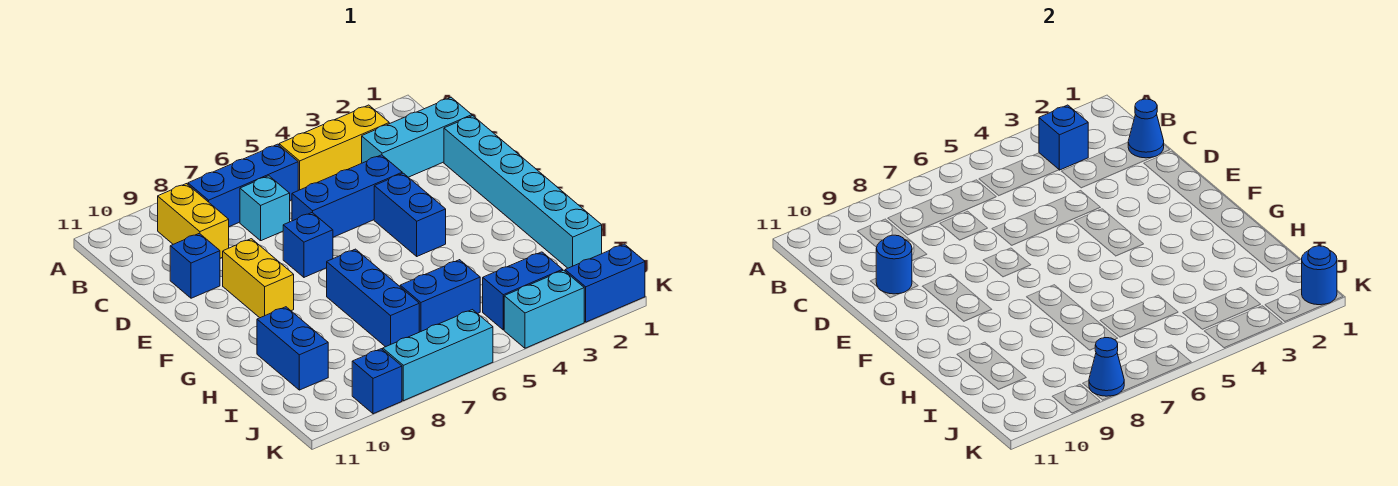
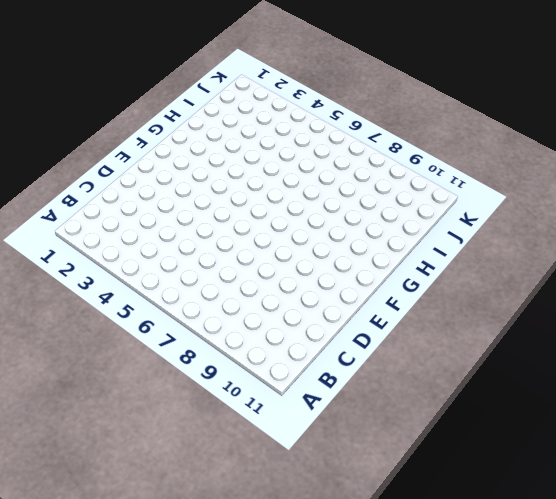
none -> yellow 1x3 brick [279,105,389,190]
none -> blue 1x3 brick [188,144,298,227]
none -> yellow 1x2 brick [158,184,229,258]

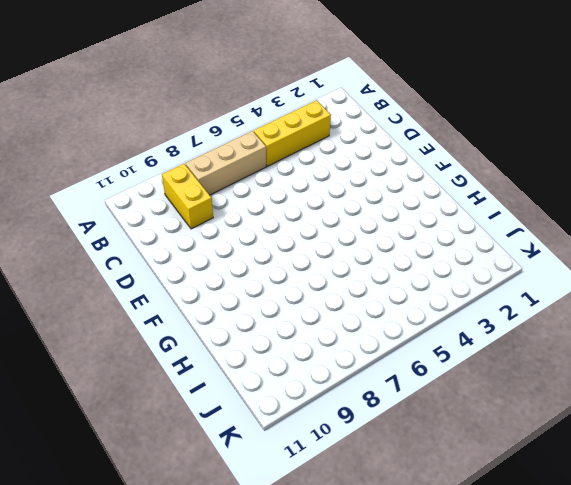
tan 1x3 brick [185,131,266,195] -> blue 1x3 brick [188,144,298,227]
none -> cyan 1x3 brick [362,97,472,177]
none -> cyan 1x1 brick [240,176,290,241]
none -> cyan 1x6 brick [444,116,602,268]

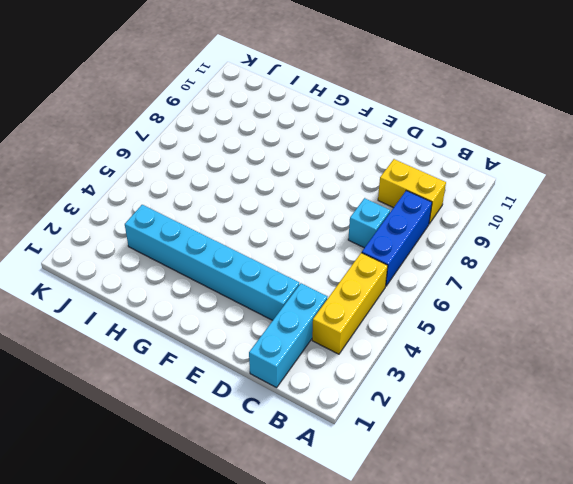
cyan 1x6 brick [125,205,299,320] -> cyan 1x6 brick moved to [444,116,602,268]
none -> blue 1x3 brick [292,155,402,237]
none -> blue 1x1 brick [170,233,220,298]
none -> blue 1x2 brick [374,173,446,256]

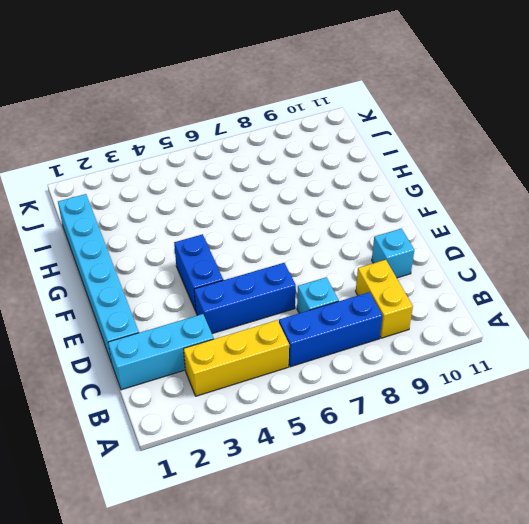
cyan 1x1 brick [372,229,414,278] -> blue 1x1 brick [170,233,220,298]
none -> blue 1x1 brick [283,213,333,277]
none -> yellow 1x2 brick [223,239,294,318]
none -> blue 1x3 brick [327,249,419,347]

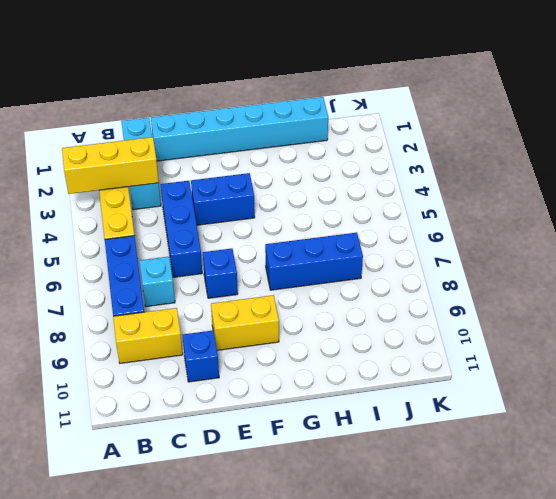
yellow 1x3 brick [62,137,159,194] -> blue 1x1 brick [1039,105,1088,170]
none -> blue 1x2 brick [257,307,328,390]
none -> blue 1x2 brick [400,260,480,332]
none -> blue 1x2 brick [483,252,563,330]

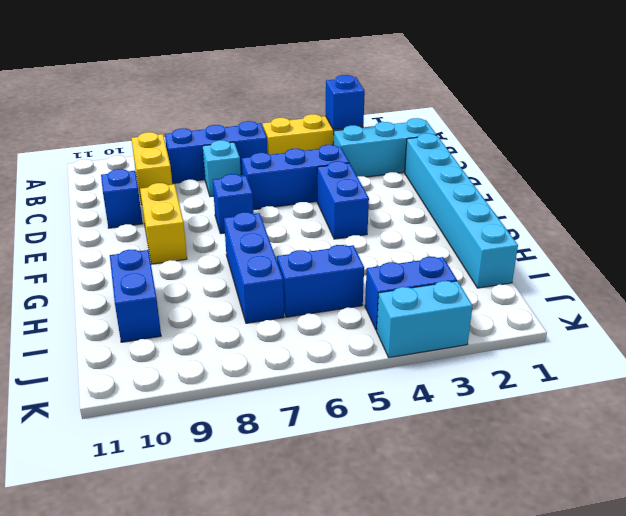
none -> blue 1x2 brick [565,244,645,322]
none -> cyan 1x3 brick [383,310,493,401]
none -> blue 1x1 brick [352,349,402,414]

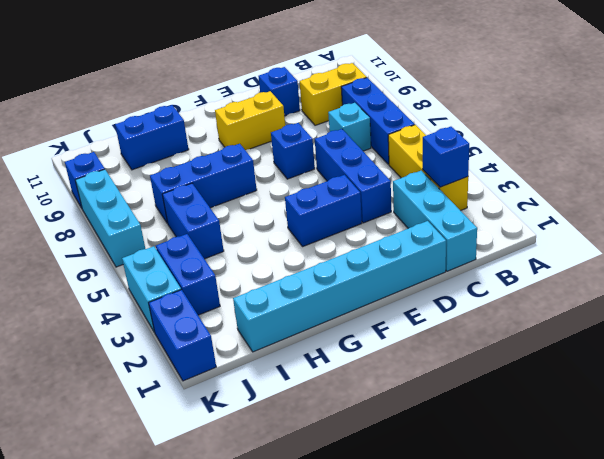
none -> blue 1x1 cone [1128,99,1164,158]
none -> blue 1x1 round brick [876,235,912,294]
none -> blue 1x1 round brick [1302,246,1337,305]

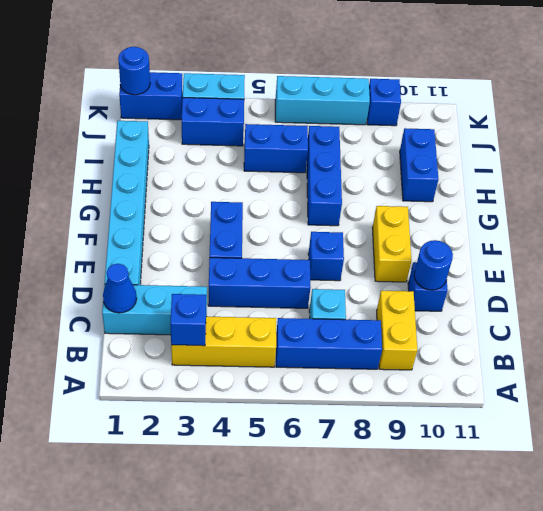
none -> blue 1x1 cone [1089,338,1124,396]

